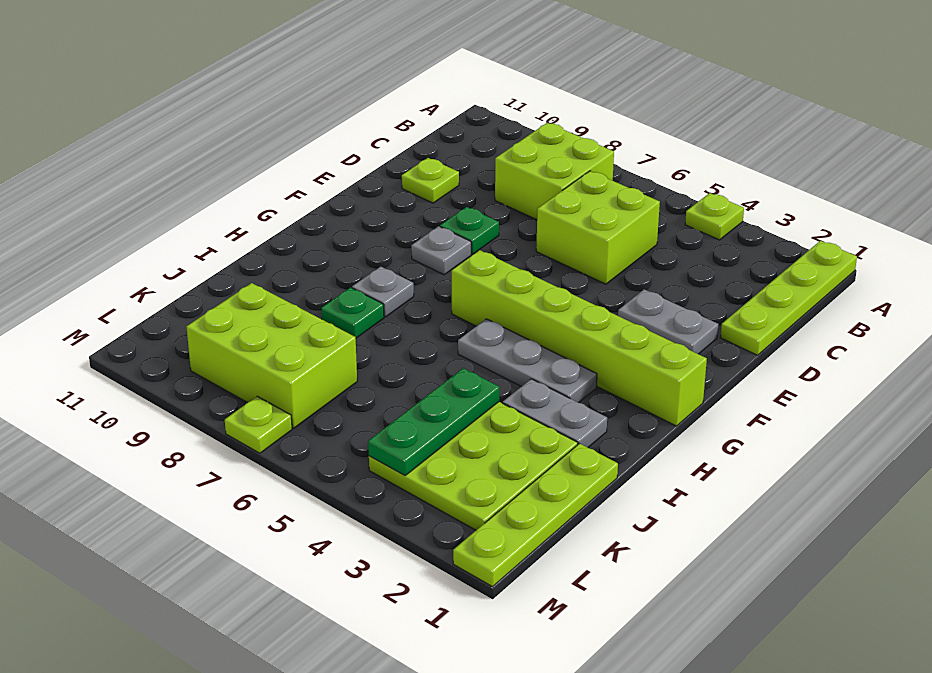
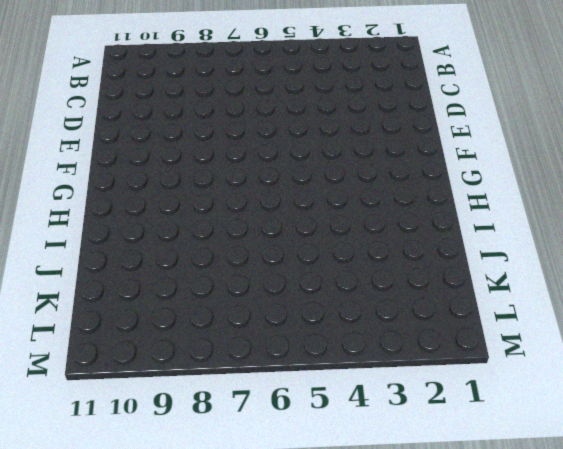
none -> lime 1x4 plate [720,241,857,355]
none -> lime 1x1 plate [685,193,744,240]
none -> lime 2x2 brick [495,123,614,220]

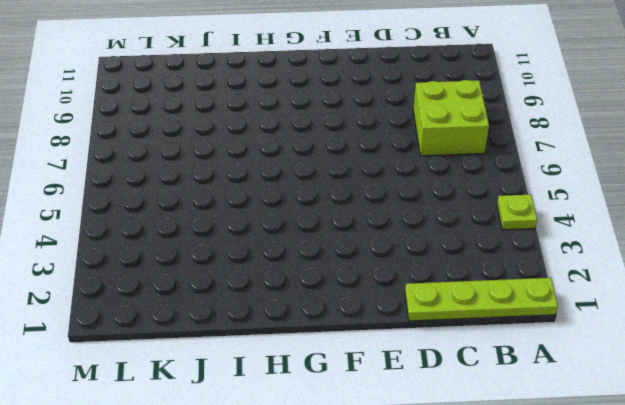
none -> lime 2x2 brick [536,171,660,284]
none -> lime 1x1 plate [402,158,459,203]
none -> grey 1x2 plate [618,289,718,354]

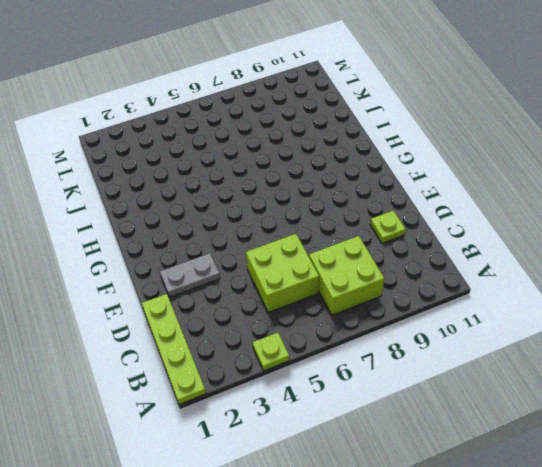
none -> green 1x1 plate [440,207,499,254]
none -> grey 1x1 plate [411,226,471,275]
none -> lime 1x6 brick [452,250,707,426]

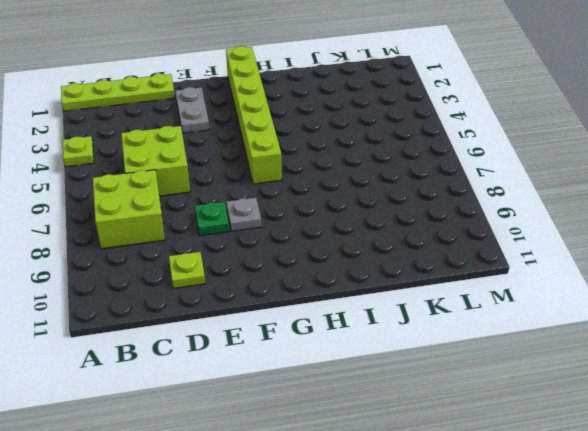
none -> grey 1x3 plate [458,319,597,403]
none -> grey 1x1 plate [352,267,414,317]
none -> grey 1x2 plate [503,379,607,447]

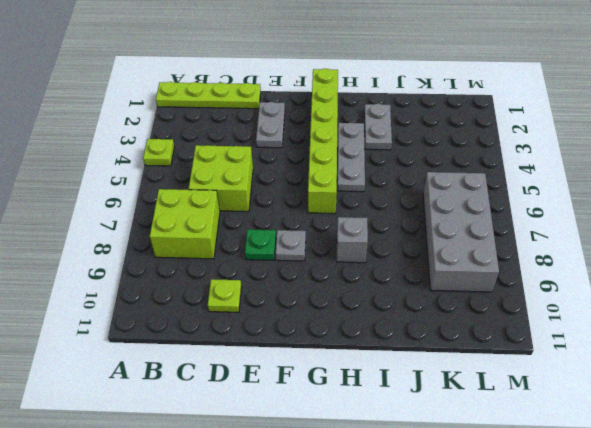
grey 1x1 brick [337,217,368,263] -> grey 1x1 plate [352,267,414,317]
grey 2x4 brick [423,172,499,292] -> lime 2x3 brick [186,283,357,428]
none -> green 1x1 plate [321,287,384,338]
none -> lime 1x4 plate [453,444,618,587]
none -> lime 3x3 plate [369,402,578,530]

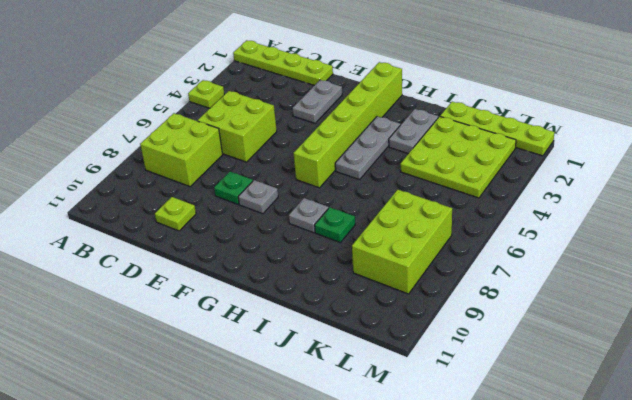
none -> lime 1x1 plate [225,396,292,453]
none -> green 1x3 plate [368,368,499,475]

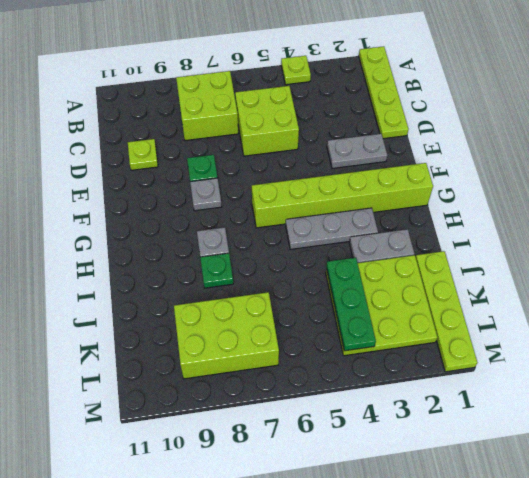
none -> lime 1x1 plate [225,396,292,453]

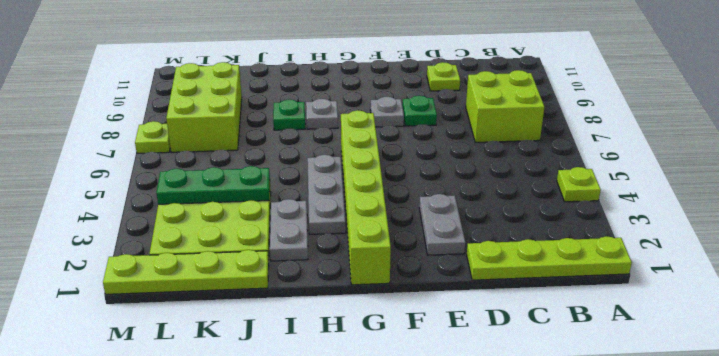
none -> lime 2x2 brick [536,171,660,284]

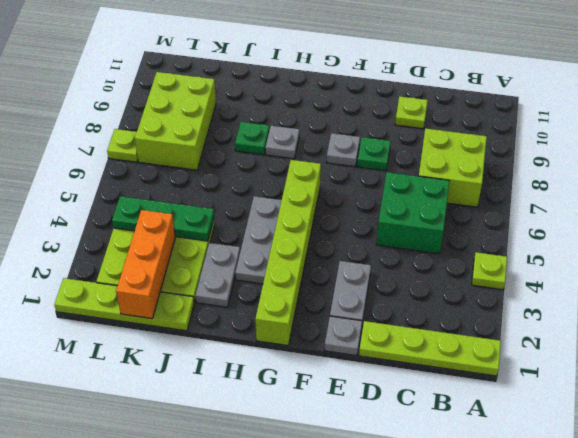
green 2x2 brick [376,172,449,254] -> lime 2x2 brick [536,171,660,284]
grey 1x1 plate [325,316,362,356] -> none
orange 1x3 brick [116,210,175,319] -> none

